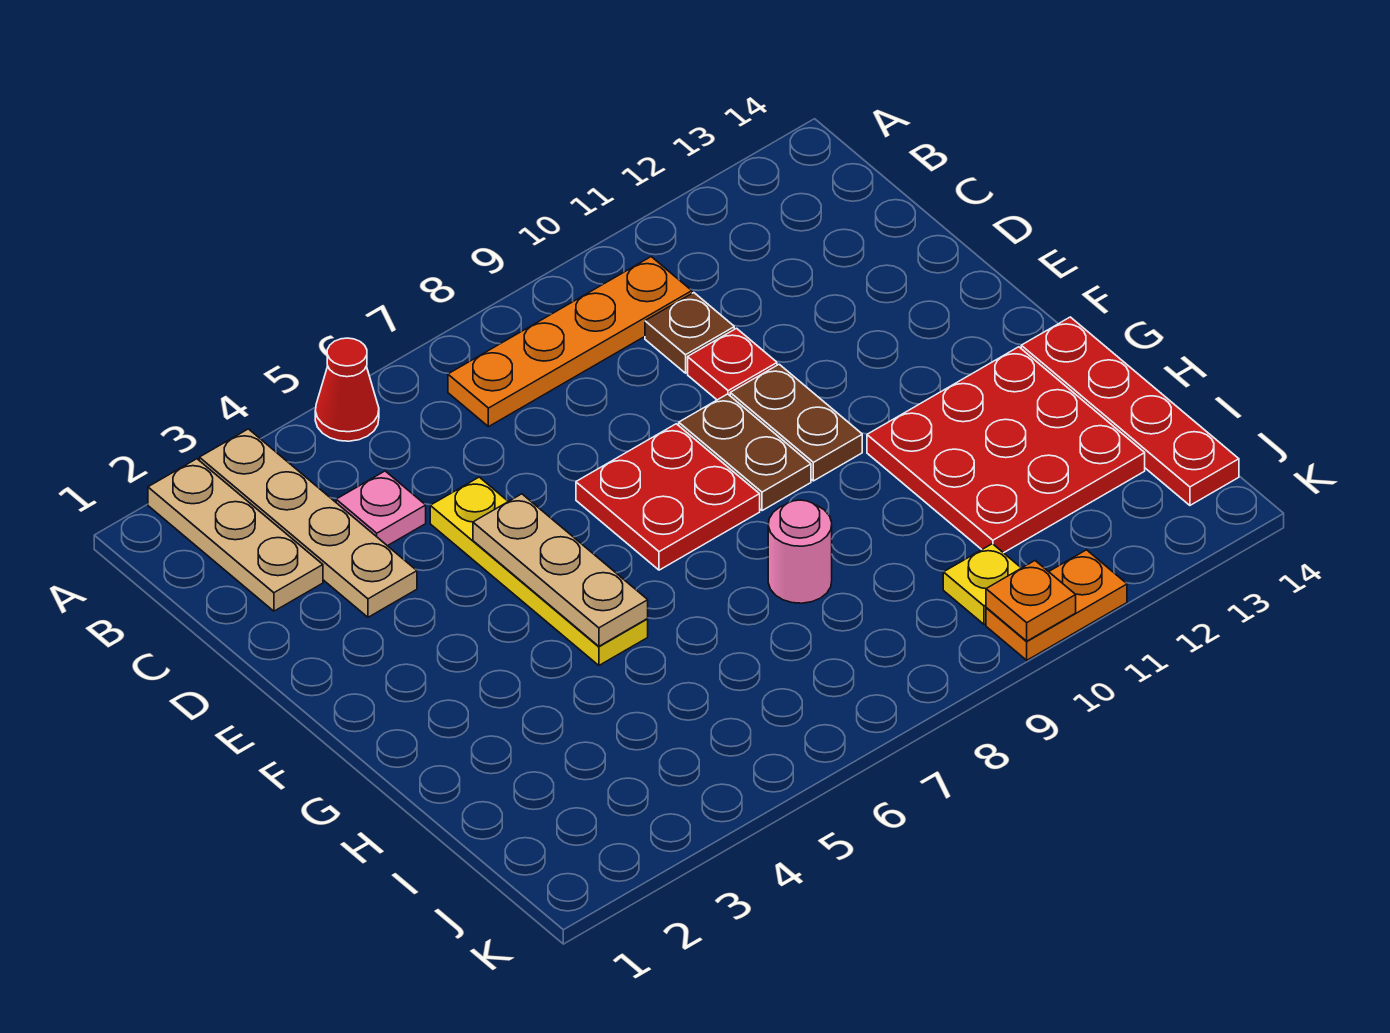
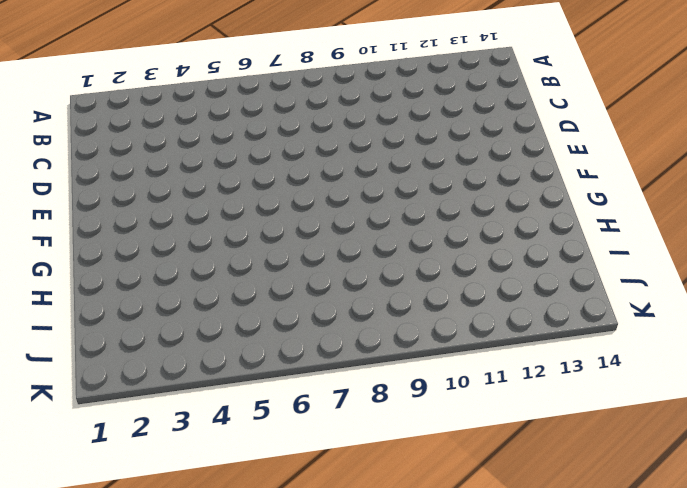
none -> tan 1x3 plate [148,459,323,611]
none -> tan 1x4 plate [199,429,417,617]
none -> red 1x1 cone [315,338,379,441]

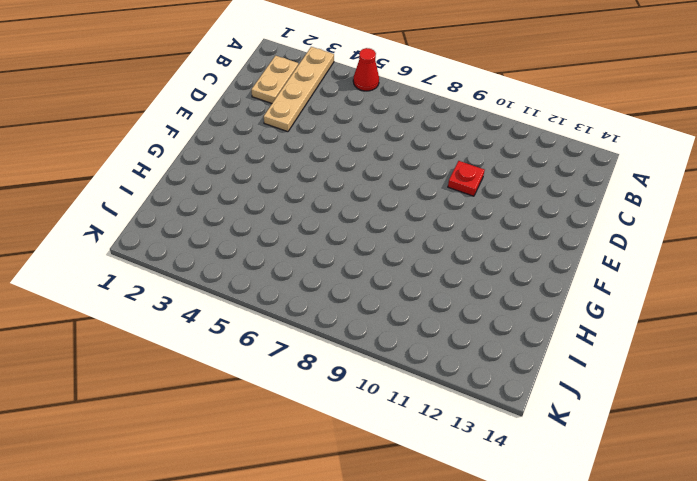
tan 1x2 plate [251,56,298,103] -> tan 1x3 plate [148,459,323,611]
none -> orange 1x4 plate [448,257,692,427]
none -> pink 1x1 plate [336,471,426,546]
none -> brown 1x1 plate [645,293,734,373]

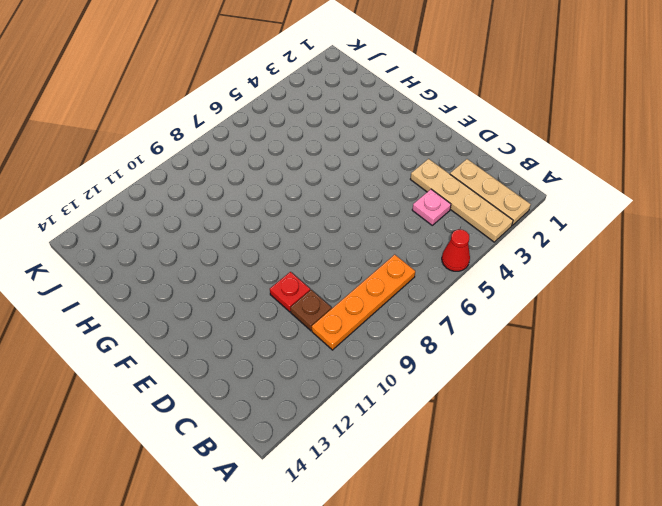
none -> yellow 1x4 plate [430,477,648,665]
none -> red 2x2 plate [576,424,760,570]
none -> brown 1x2 plate [679,394,811,511]

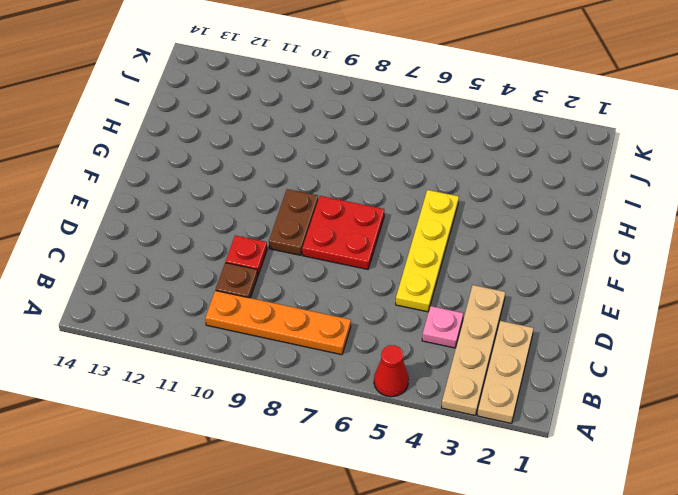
none -> brown 1x2 plate [730,364,862,481]
none -> red 3x3 plate [867,347,1145,553]
none -> red 1x4 plate [1021,317,1239,505]

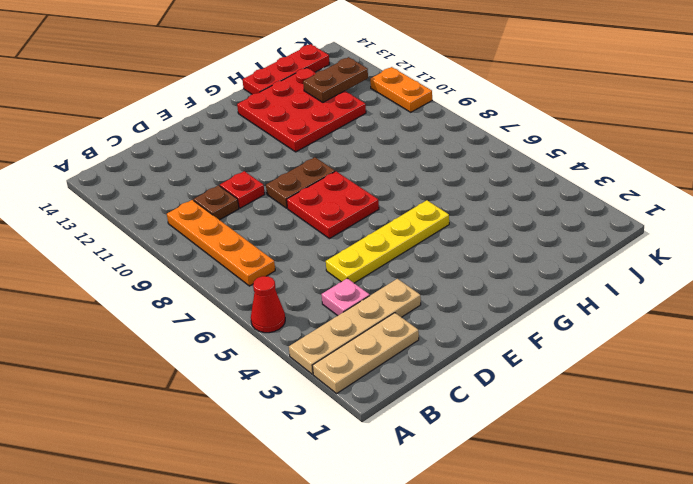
red 1x3 plate [242,44,330,94] -> red 1x4 plate [1021,317,1239,505]
brown 1x2 plate [303,57,368,102] -> brown 1x2 plate moved to [730,364,862,481]
none -> pink 1x1 round brick [768,500,832,603]
none -> yellow 1x1 plate [943,544,1021,624]
none -> tan 1x3 plate [473,494,648,646]

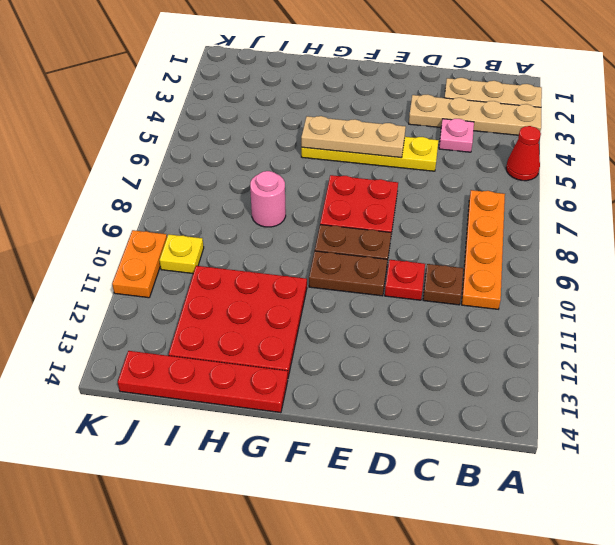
none -> orange 1x1 plate [986,561,1076,641]

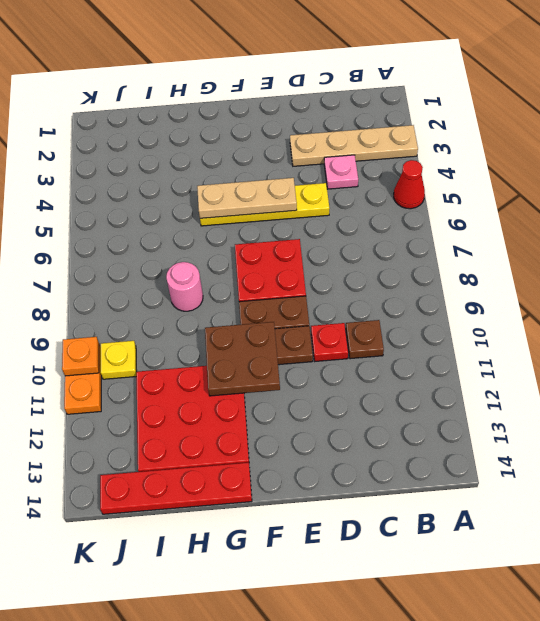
brown 2x2 plate [205,322,280,396] -> none
none -> tan 1x3 plate [148,459,323,611]
none -> orange 1x4 plate [448,257,692,427]

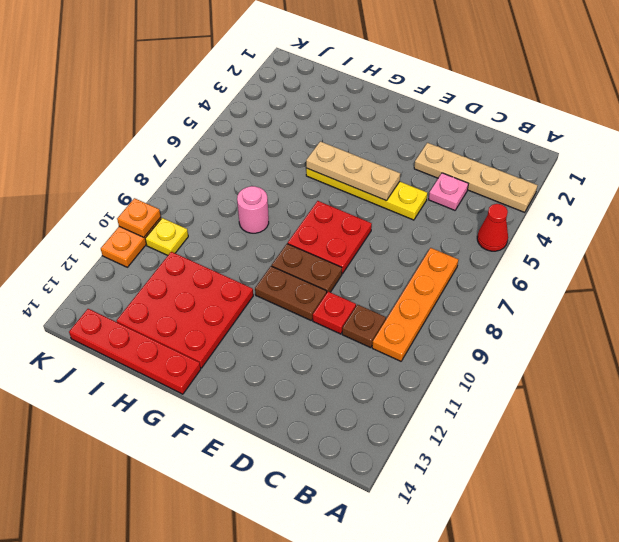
none -> tan 1x3 plate [148,459,323,611]

